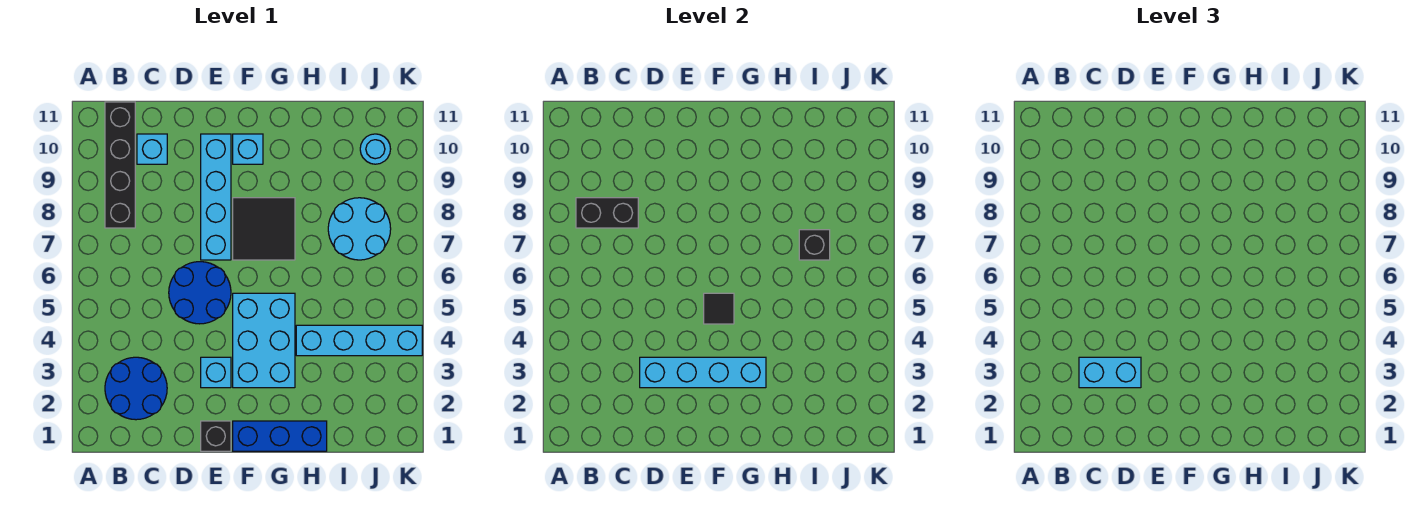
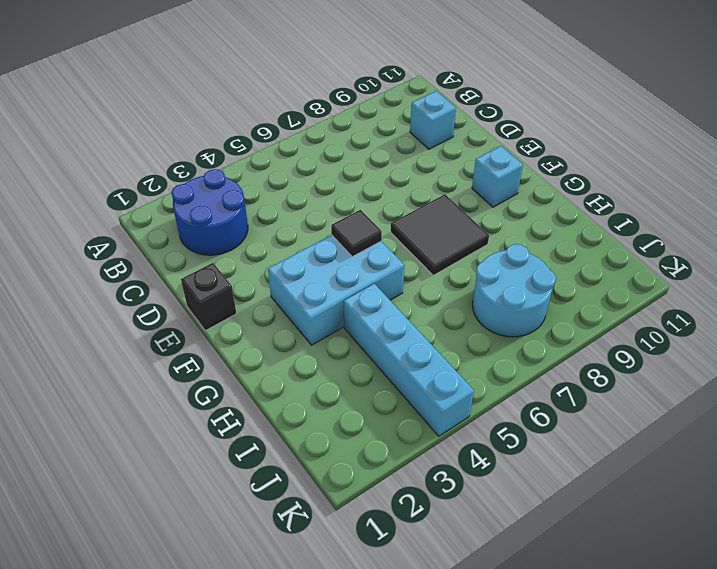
none -> black 1x4 brick [105,102,135,228]
none -> blue 2x2 round brick [169,262,231,324]
none -> cyan 1x1 brick [201,357,231,388]

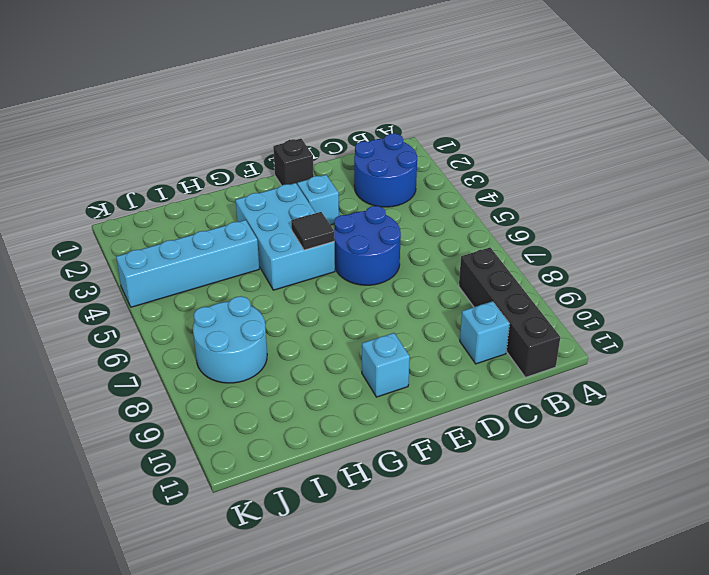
none -> cyan 1x4 brick [201,134,231,260]
none -> blue 1x3 brick [233,421,327,451]
none -> black 2x2 tile [233,198,295,260]

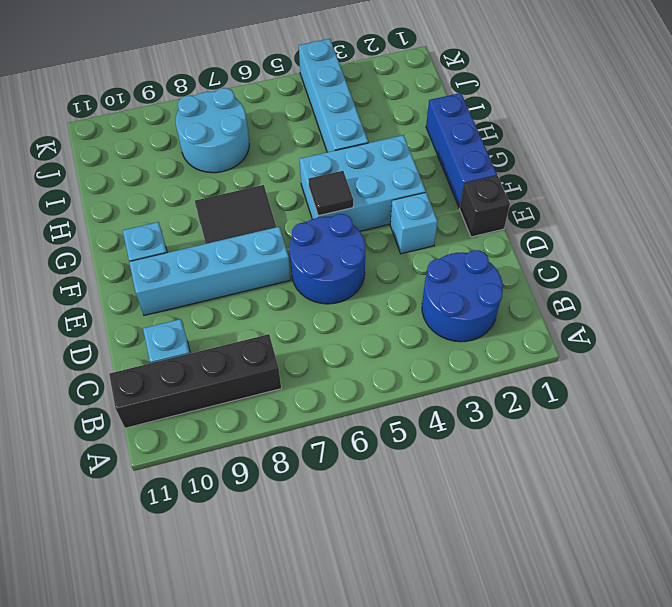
none -> cyan 1x1 round brick [360,134,391,164]
none -> black 1x2 brick [576,198,638,228]
none -> cyan 1x4 brick [640,357,766,388]

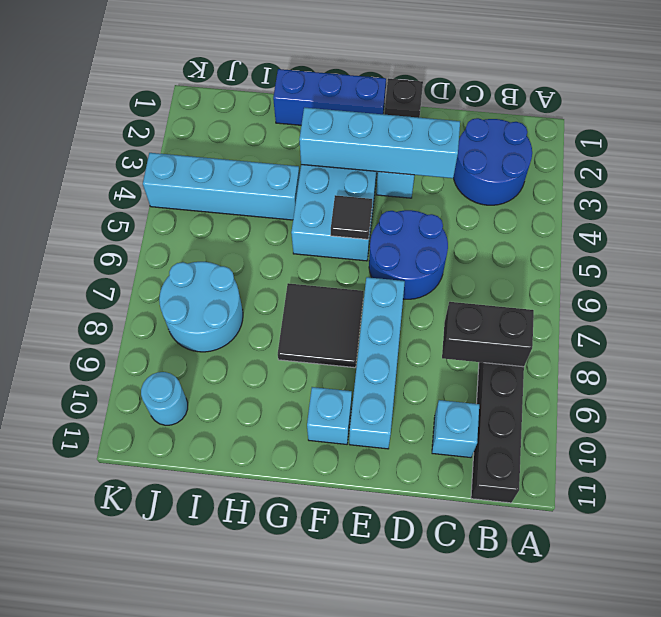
none -> black 1x1 brick [799,230,830,260]
none -> cyan 1x2 brick [1079,357,1141,388]

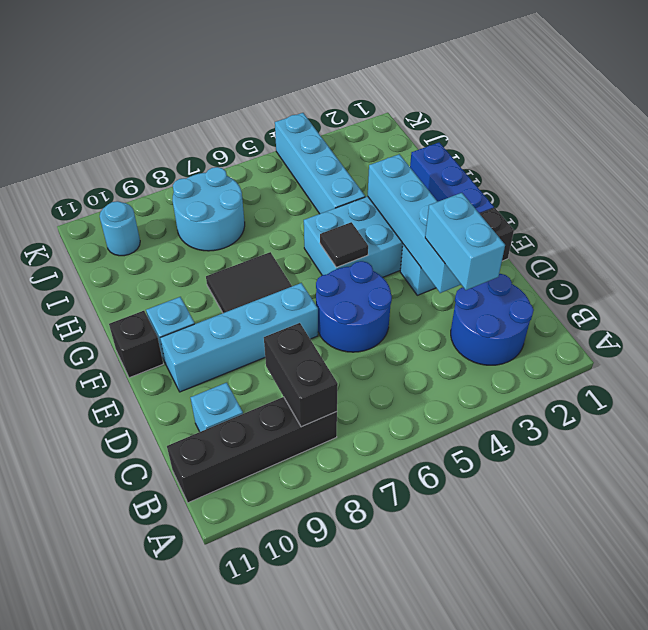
black 1x1 brick [109,311,163,378] -> black 1x1 brick moved to [799,230,830,260]

